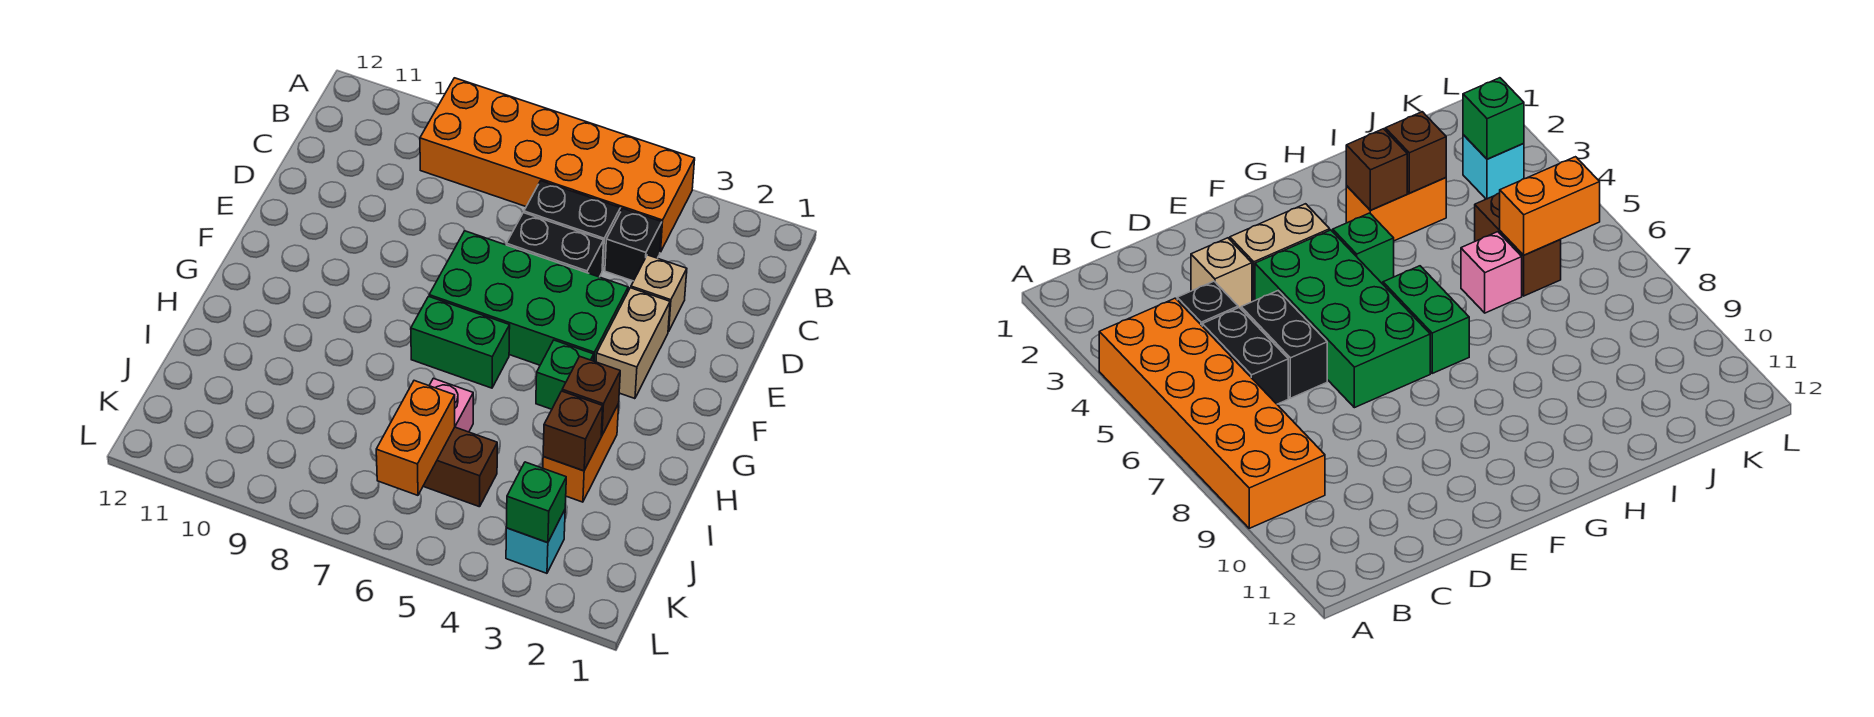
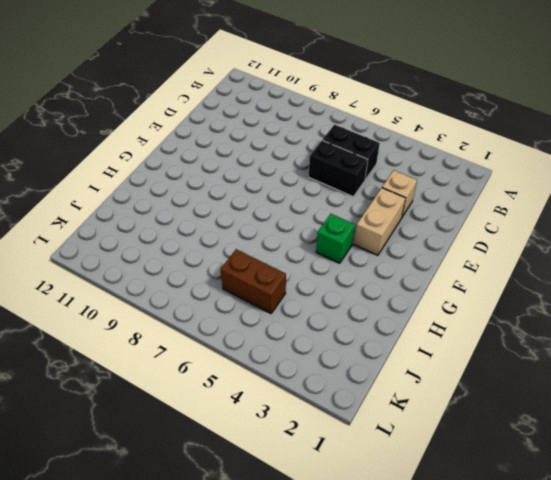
none -> orange 2x6 brick [420,78,695,252]
none -> black 1x1 brick [605,209,662,281]
none -> green 2x4 brick [429,231,628,365]

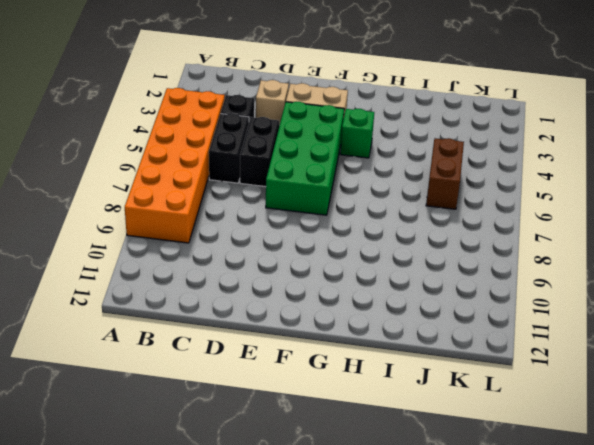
none -> green 1x2 brick [411,296,510,388]
none -> orange 1x2 brick [543,404,619,502]
none -> pink 1x1 brick [429,378,473,432]

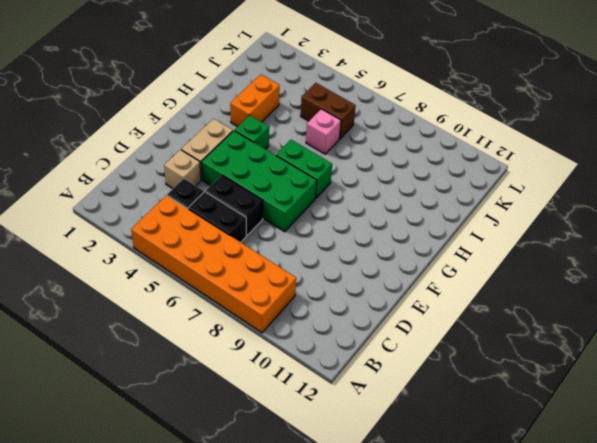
none -> cyan 1x1 brick [506,510,565,573]
none -> brown 1x1 brick [562,356,620,436]
none -> brown 1x1 brick [543,391,603,471]

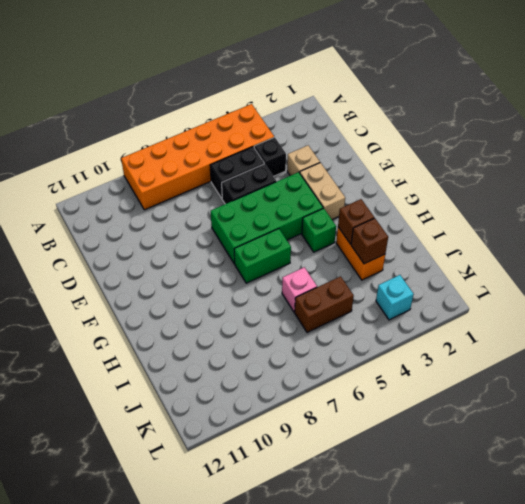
none -> orange 1x2 brick [376,381,455,495]
none -> green 1x1 brick [506,462,566,543]

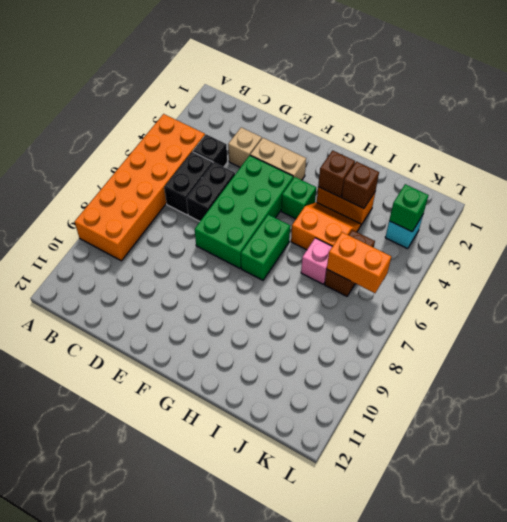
orange 2x2 slope [291,202,361,250] -> none

